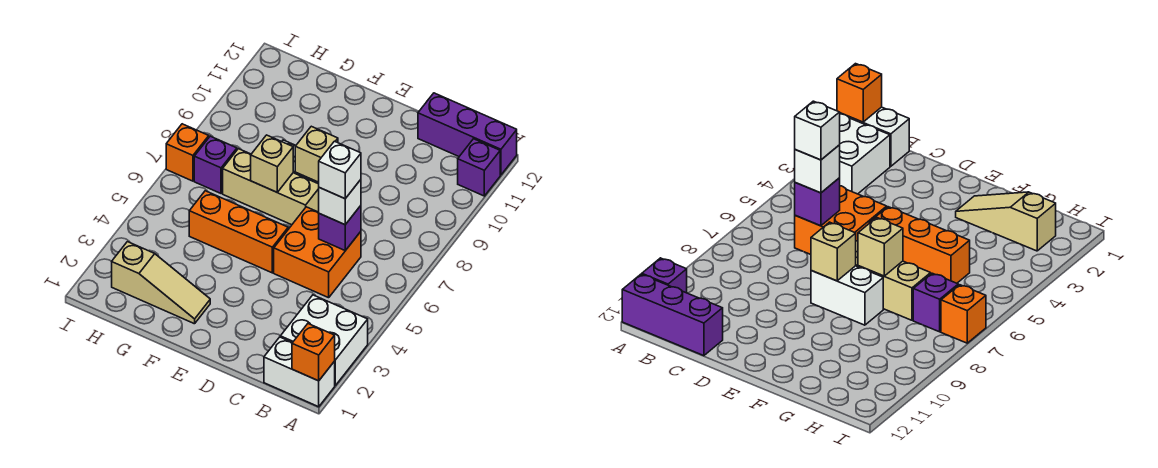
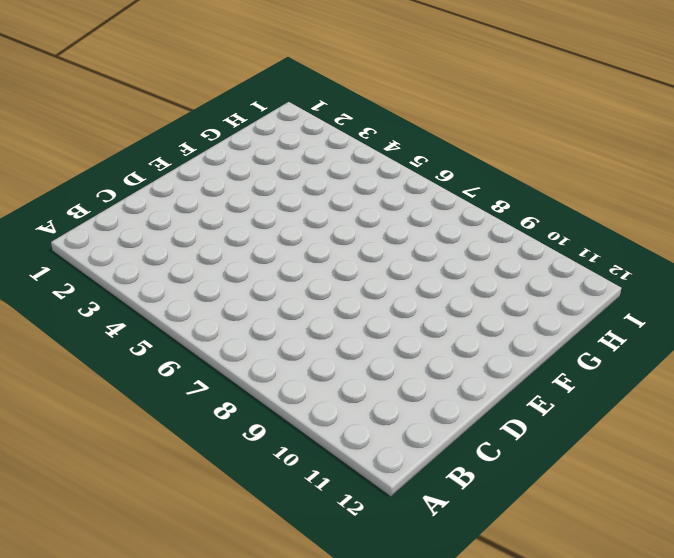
none -> white 1x2 brick [264,337,335,407]
none -> white 2x2 brick [280,295,368,385]
none -> purple 1x1 brick [458,139,500,196]

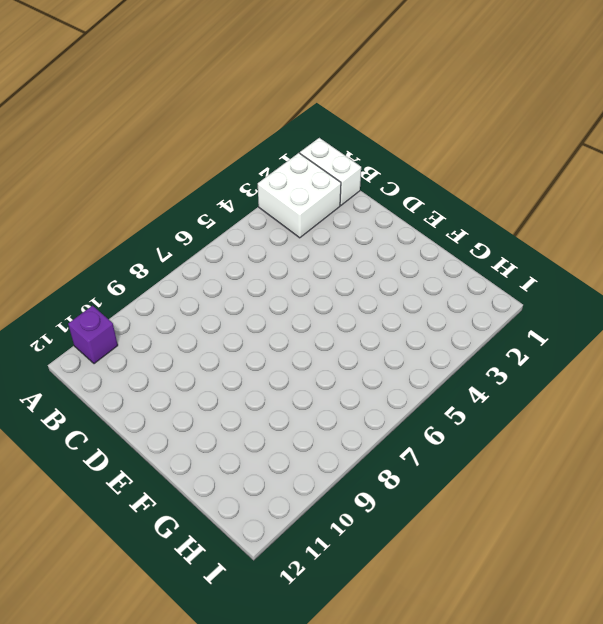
none -> purple 1x3 brick [418,93,517,175]
none -> orange 2x2 brick [274,207,361,298]
none -> orange 1x3 brick [189,191,288,273]

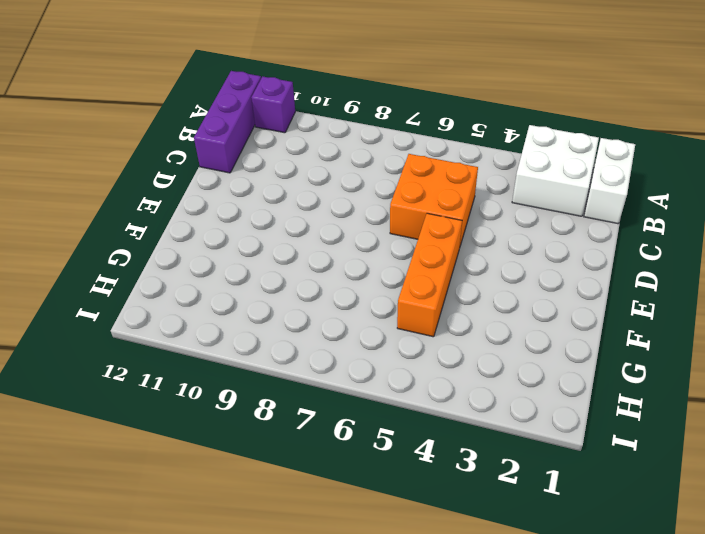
none -> tan 1x3 brick [223,149,319,225]
none -> white 1x2 brick [811,266,883,325]
none -> tan 1x3 slope [112,242,210,324]

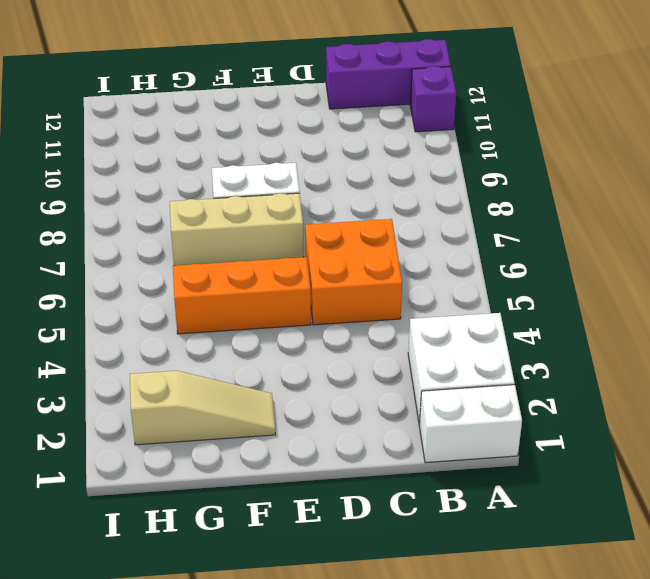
none -> purple 1x1 brick [194,136,237,193]
none -> orange 1x1 brick [166,124,209,181]
none -> orange 1x1 brick [292,324,335,381]

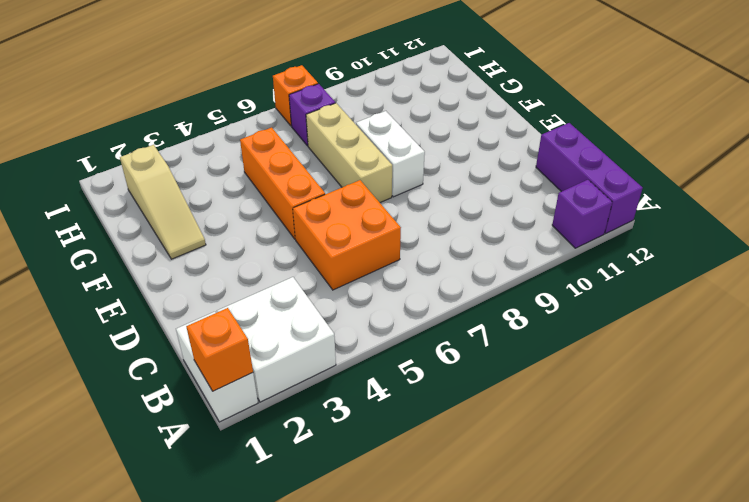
none -> purple 1x1 brick [319,206,361,251]
none -> tan 1x1 brick [295,126,338,182]
none -> tan 1x1 brick [251,135,293,192]

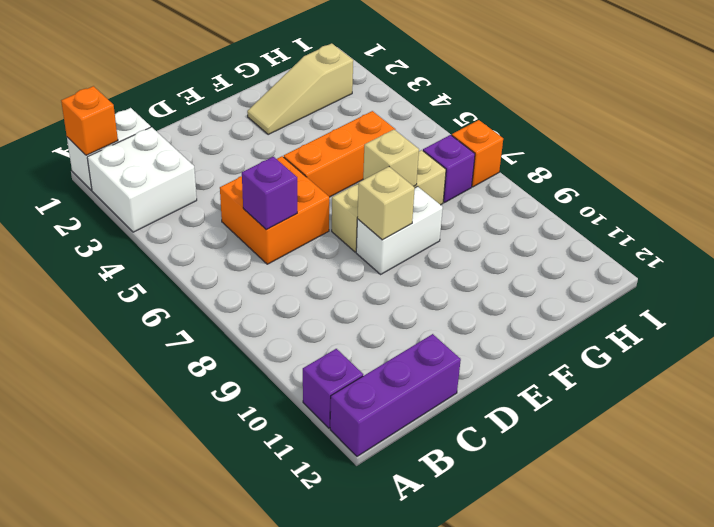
none -> white 1x1 brick [319,180,361,225]
none -> white 1x1 brick [318,141,361,199]

